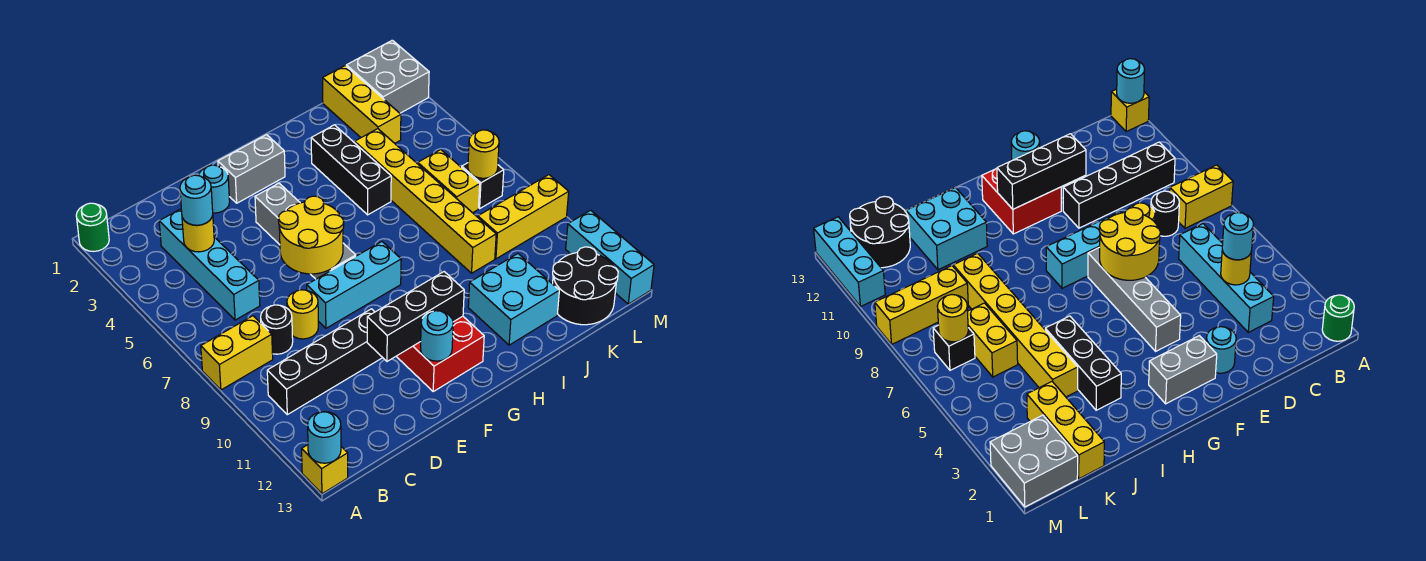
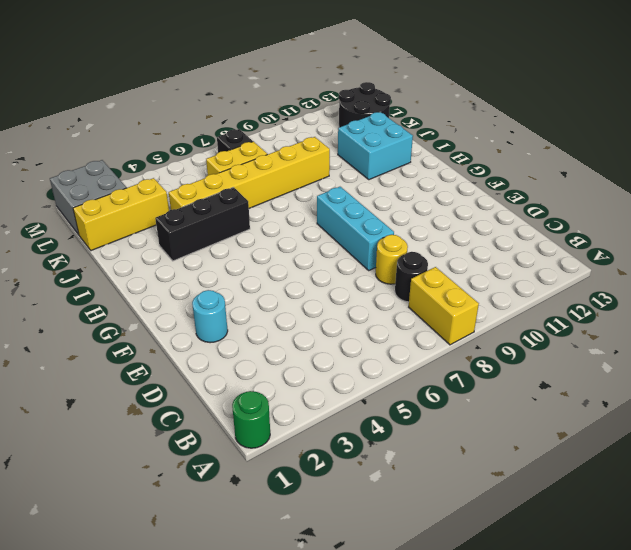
none -> yellow 1x1 brick [302,445,348,494]
none -> black 1x4 brick [267,309,383,415]
none -> cyan 1x4 brick [159,209,260,320]

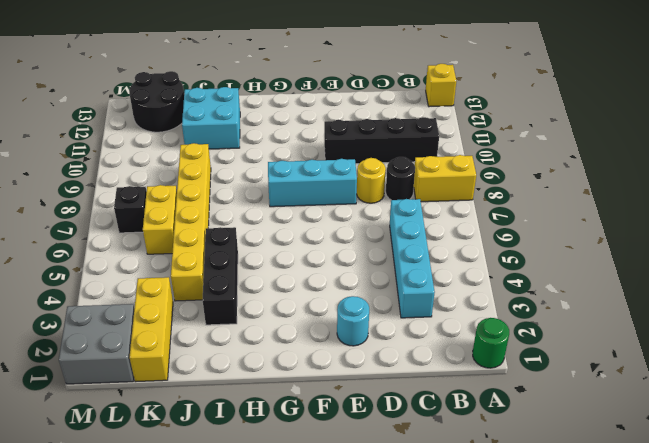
none -> grey 1x2 brick [218,135,285,203]
none -> grey 1x4 brick [255,183,356,279]
none -> red 2x2 brick [396,316,484,391]

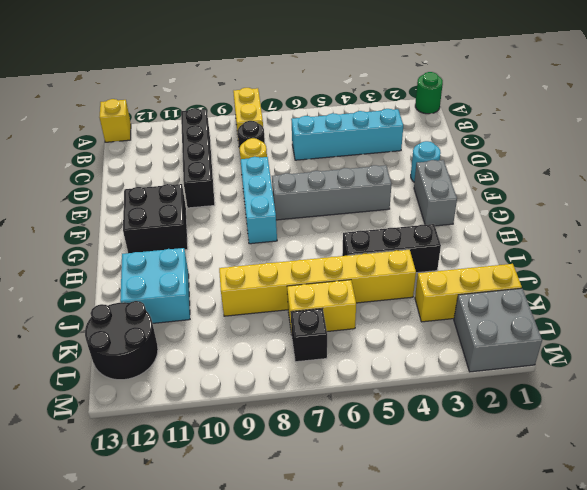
black 2x2 brick [123,184,188,253] -> red 2x2 brick [396,316,484,391]
none -> yellow 1x3 brick [478,175,569,259]
none -> cyan 1x3 brick [566,210,654,304]
none -> cyan 1x1 round brick [308,412,341,463]

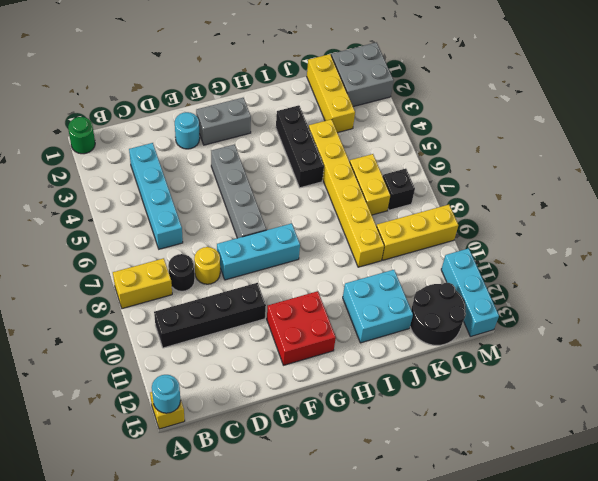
none -> yellow 1x1 round brick [182,215,214,252]
none -> yellow 2x2 round brick [278,196,344,274]
none -> black 1x3 brick [367,272,464,361]

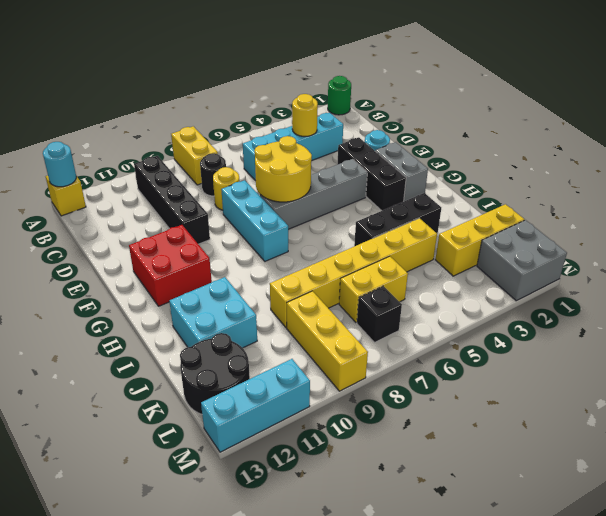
black 1x3 brick [337,137,406,211] -> black 1x3 brick moved to [367,272,464,361]
none -> cyan 1x1 round brick [420,311,453,361]
none -> yellow 1x1 round brick [468,130,499,178]
none -> cyan 1x1 round brick [180,175,213,225]

